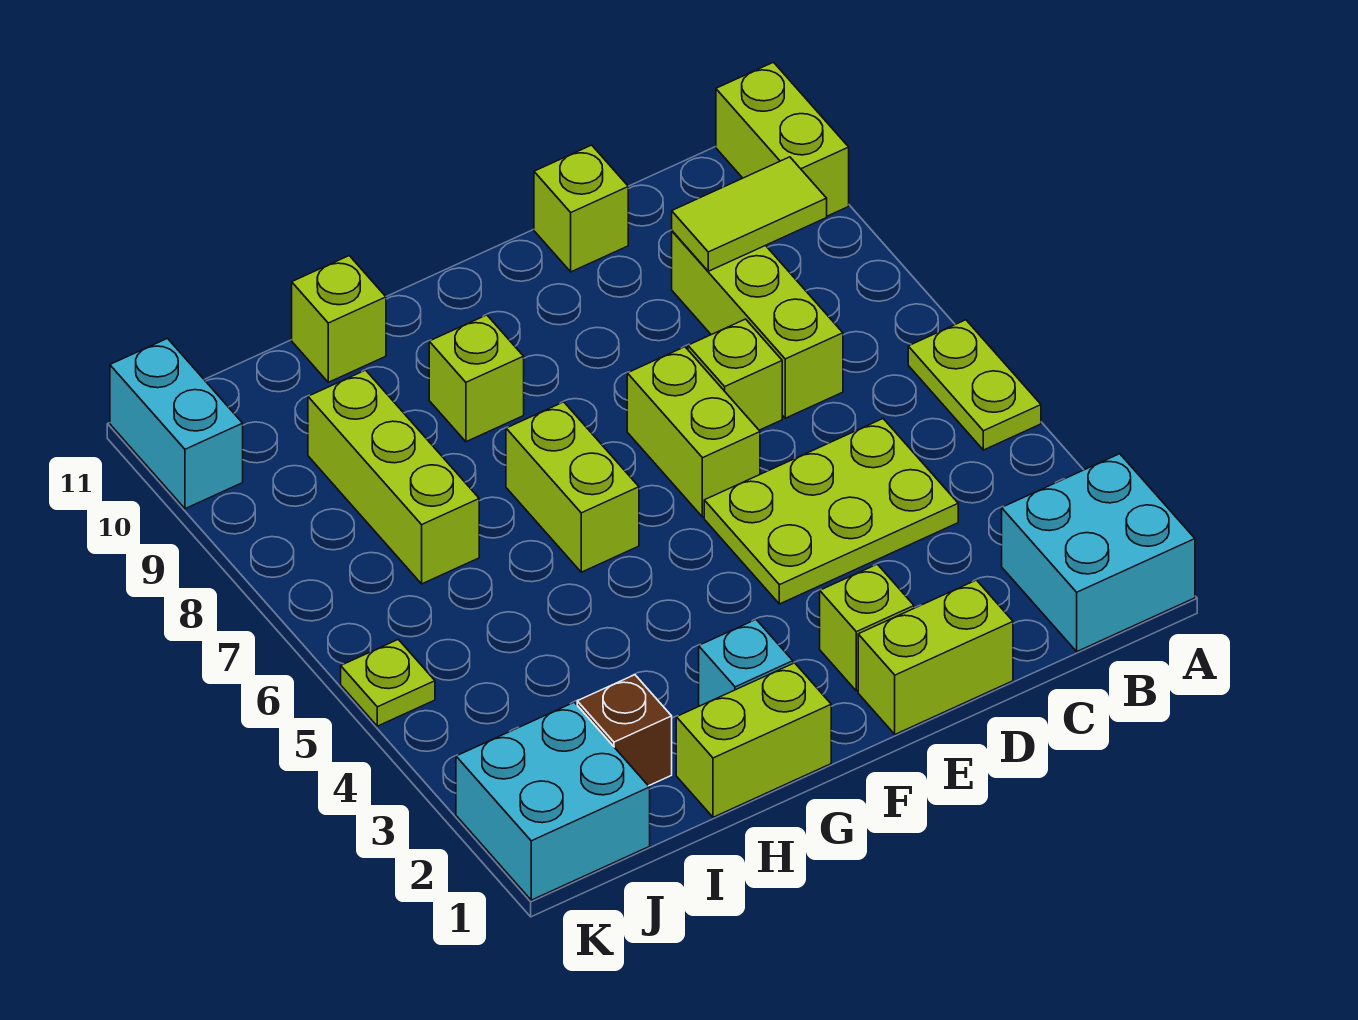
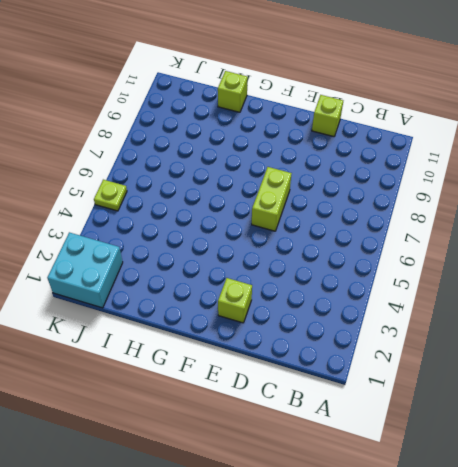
none -> cyan 2x2 brick [1002,454,1195,651]
none -> lime 1x2 plate [908,320,1041,450]
none -> lime 1x2 brick [716,62,849,216]

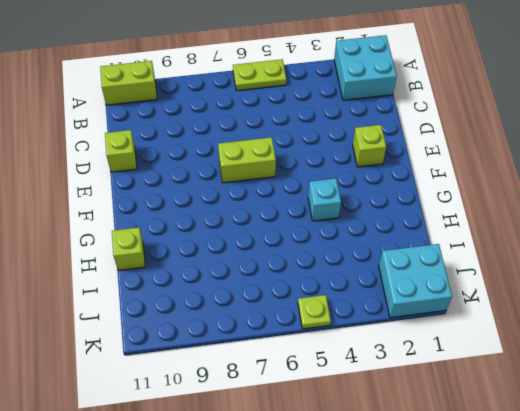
cyan 1x1 brick [308,178,341,221] -> cyan 1x1 brick moved to [699,620,793,706]
none -> lime 2x3 plate [704,419,958,604]
none -> lime 1x3 brick [672,231,843,418]
none -> lime 1x2 brick [858,580,1013,734]

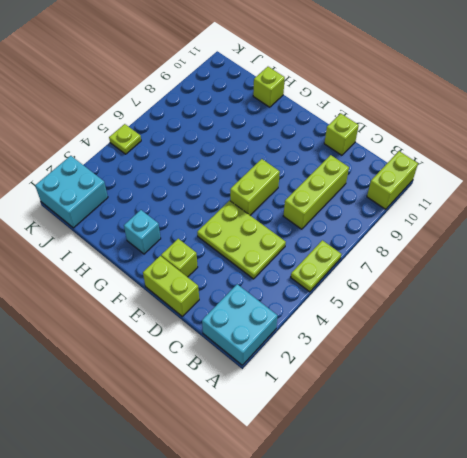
none -> lime 1x1 brick [688,319,782,430]
none -> lime 1x2 brick [676,663,831,817]
none -> lime 1x2 brick [506,402,639,572]

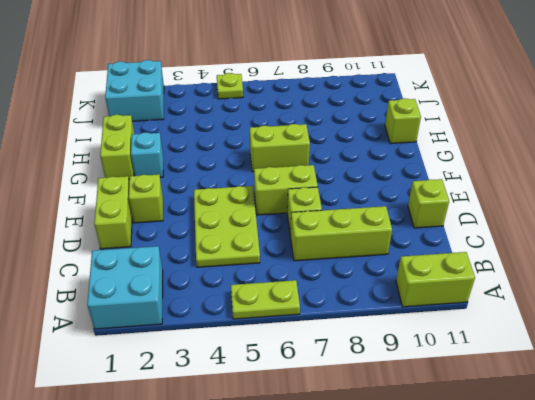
none -> lime 1x1 brick [429,315,524,442]
none -> brown 1x1 brick [577,675,672,786]
none -> lime 1x3 brick [308,370,479,584]

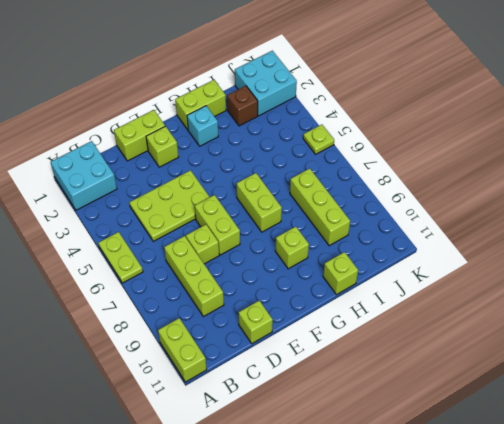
none -> cyan 1x2 brick [110,338,243,509]
none -> lime 1x2 tile [672,157,827,271]

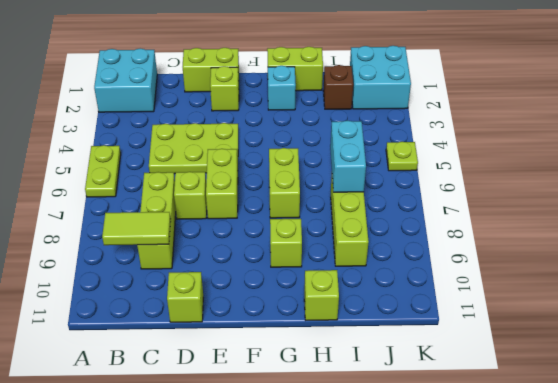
cyan 1x2 brick [330,121,366,192] -> cyan 1x2 brick moved to [110,338,243,509]
none -> lime 1x2 brick [716,62,849,216]

